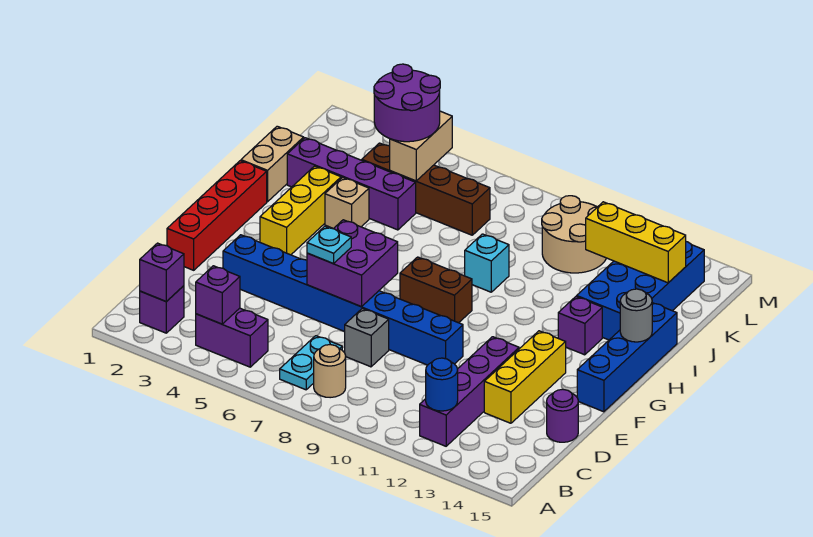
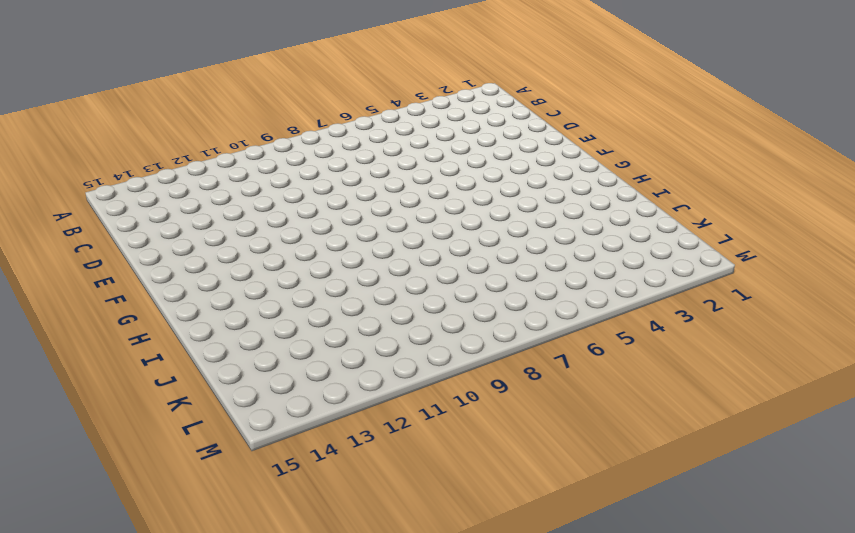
none -> purple 1x1 brick [140,286,184,333]
none -> purple 1x2 brick [196,308,268,367]
none -> cyan 1x2 plate [280,336,342,390]
none -> tan 1x1 round brick [314,345,346,398]

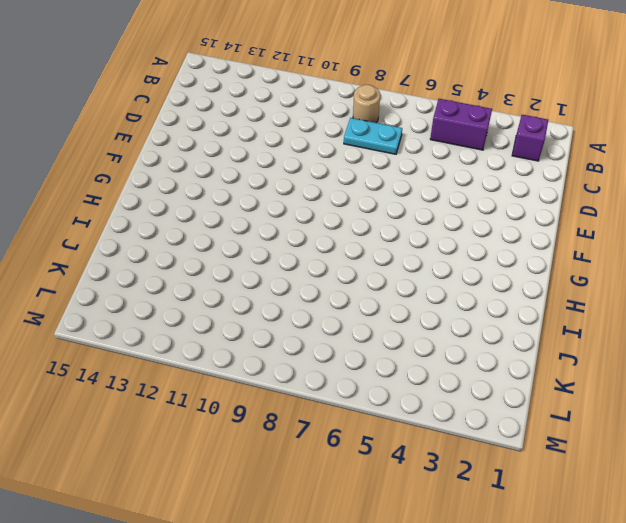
cyan 1x2 plate [344,118,402,154] -> cyan 1x2 plate turned to [280,336,342,390]
none -> purple 1x4 brick [420,337,519,446]
none -> grey 1x1 brick [345,309,389,367]
none -> yellow 1x3 brick [484,331,566,423]
none -> purple 1x1 round brick [547,389,578,442]

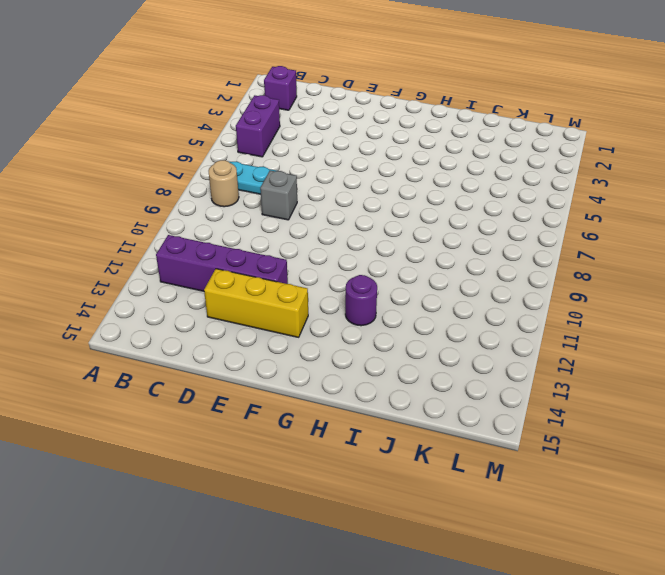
purple 1x1 round brick [345,275,377,326] -> purple 1x1 round brick moved to [547,389,578,442]
none -> red 1x4 brick [167,161,267,270]
none -> blue 1x8 brick [223,235,463,365]
none -> blue 1x4 brick [577,303,677,412]
none -> yellow 1x3 brick [260,166,341,255]

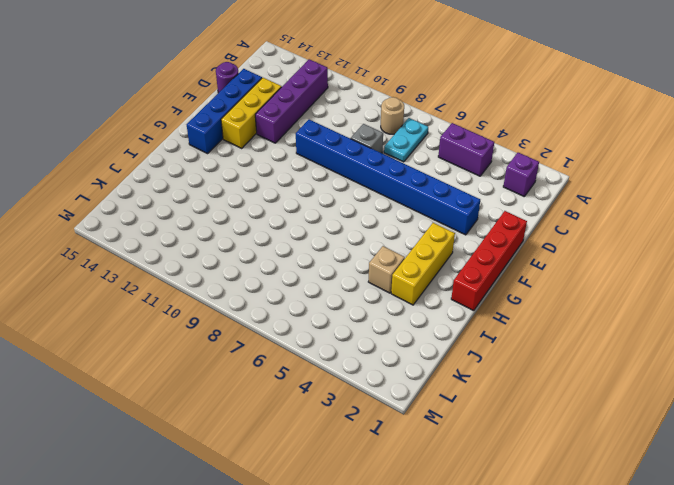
blue 1x4 brick [187,69,262,154] -> blue 1x4 brick moved to [577,303,677,412]
none -> brown 1x2 brick [400,257,472,323]
none -> purple 1x1 brick [558,297,602,355]
none -> tan 1x2 brick [241,126,304,202]
none -> cyan 1x1 brick [465,234,509,292]

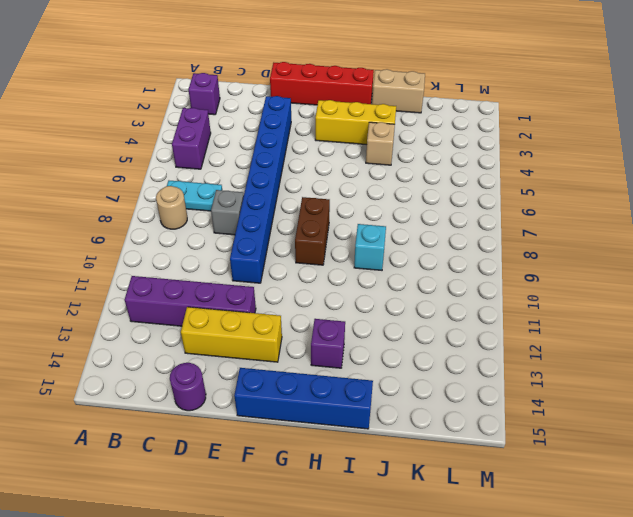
none -> blue 2x4 brick [577,242,704,340]
none -> purple 1x4 brick [287,138,416,230]
none -> brown 1x4 brick [362,143,490,235]
none -> tan 2x2 round brick [542,196,606,273]

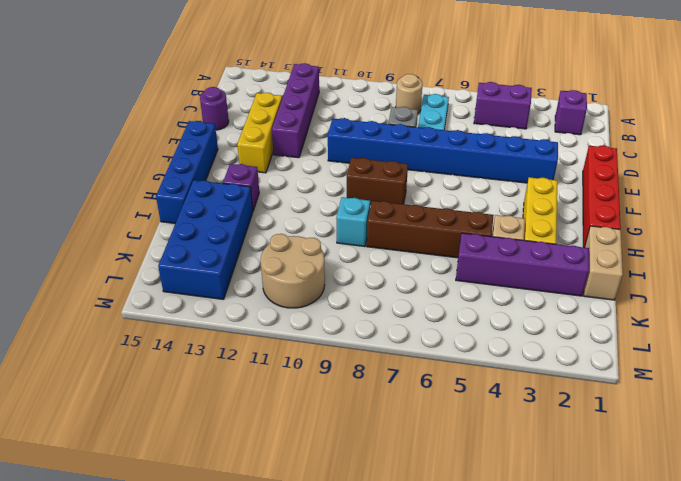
brown 1x4 brick [367,201,494,258] -> brown 1x4 brick moved to [362,143,490,235]
none -> purple 1x1 brick [140,243,184,302]
none -> purple 1x1 brick [196,266,240,324]
none -> blue 1x1 round brick [426,358,458,411]
none -> purple 2x2 brick [307,220,398,307]

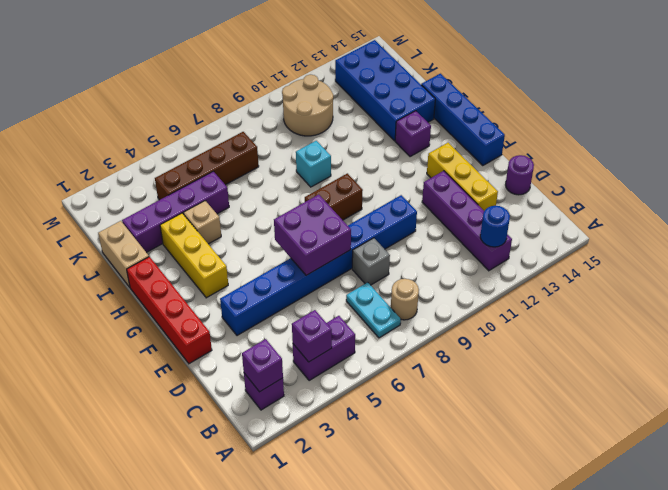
none -> grey 1x1 round brick [620,289,652,342]
none -> tan 1x2 brick [390,111,452,181]
none -> yellow 1x3 brick [586,202,686,283]
none -> cyan 1x1 plate [307,226,351,264]

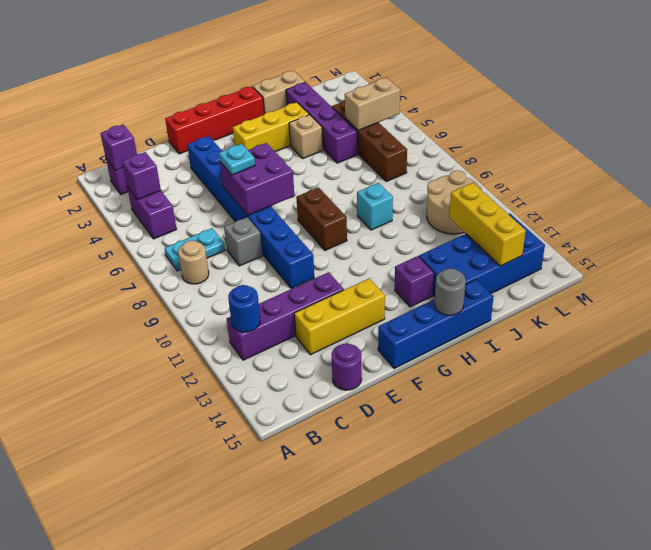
none -> purple 2x2 round brick [374,64,440,142]

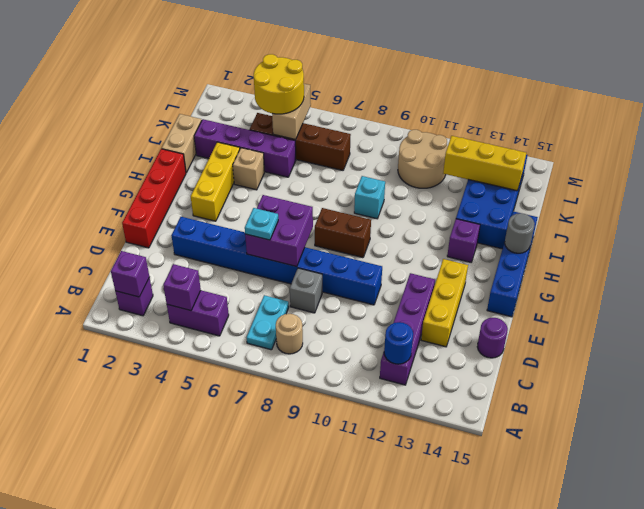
yellow 2x2 round brick [254,54,304,114] -> purple 2x2 round brick [374,64,440,142]

